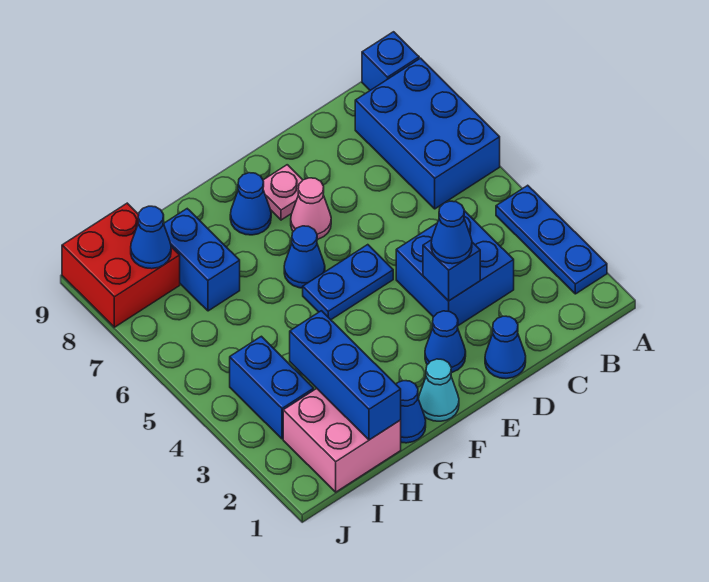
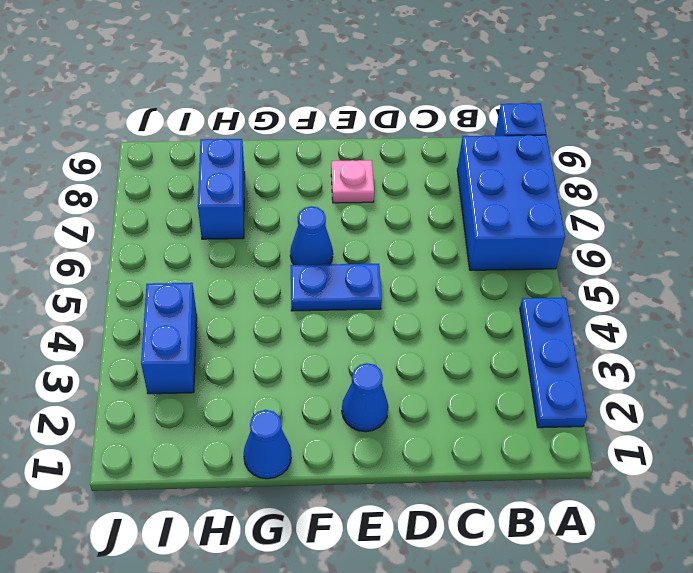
none -> blue 2x2 brick [396,211,514,326]
none -> blue 1x1 cone [485,316,526,379]
none -> pink 1x1 cone [291,178,331,239]

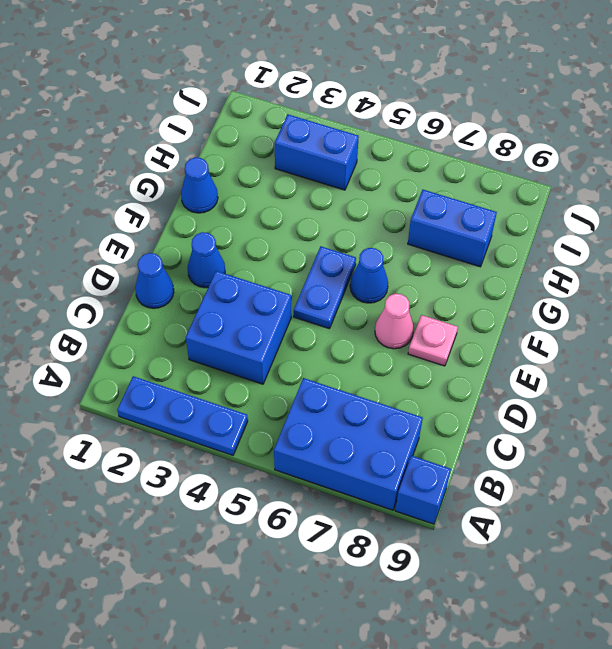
none -> cyan 1x1 cone [419,359,459,421]
none -> blue 1x1 cone [230,173,271,235]
none -> pink 2x2 brick [283,389,401,492]

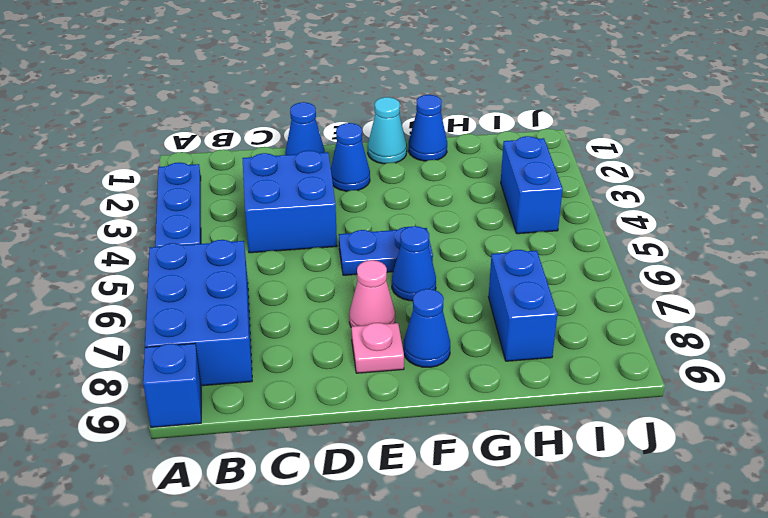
none -> pink 2x2 brick [283,389,401,492]
none -> red 2x2 brick [62,203,180,327]
none -> blue 1x1 brick [423,240,480,301]

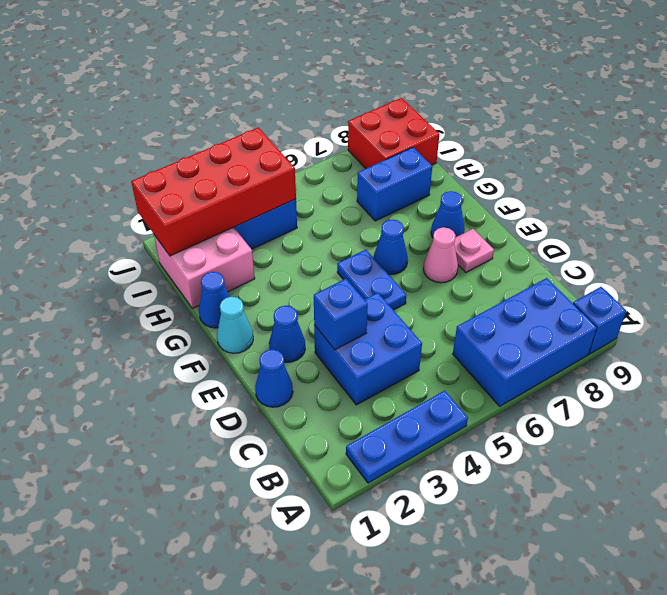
red 2x4 brick [131,127,296,256] -> none
none -> blue 1x3 brick [290,311,401,440]
none -> blue 1x1 cone [131,206,171,269]
none -> blue 1x1 cone [431,201,472,264]

